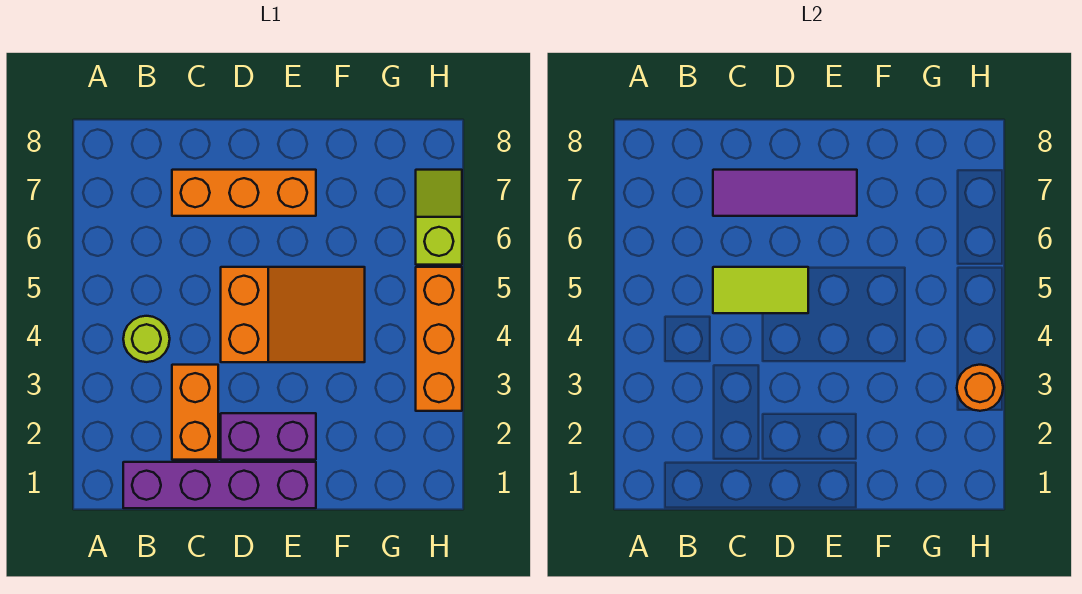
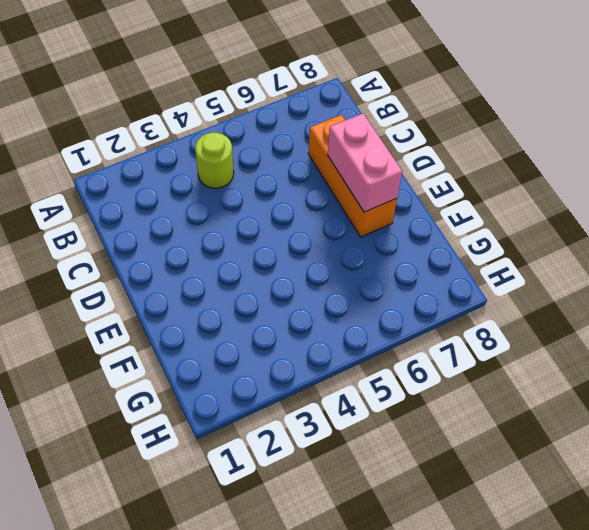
pink 1x2 brick [328,114,402,212] -> purple 1x3 tile [713,170,857,216]
none -> purple 1x4 brick [123,462,316,508]
none -> orange 1x2 brick [172,365,218,460]

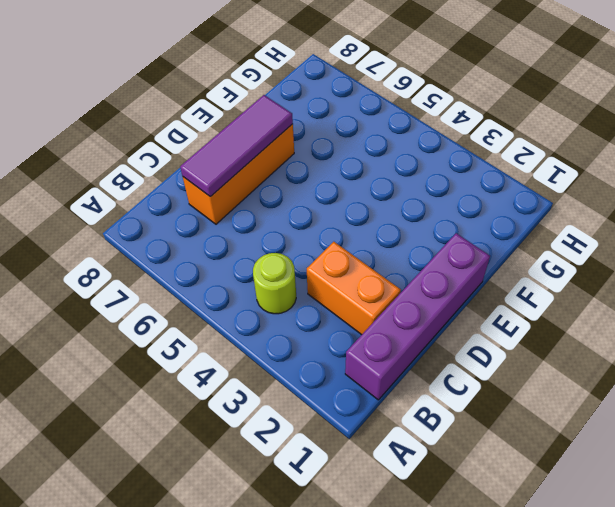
none -> purple 1x2 brick [221,413,316,460]
none -> orange 2x3 slope [221,267,365,362]

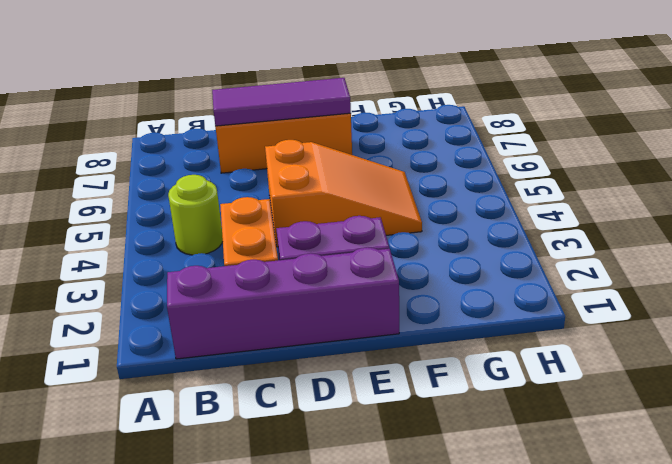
none -> orange 1x3 brick [416,267,462,411]
none -> lime 1x2 slope [416,170,462,265]

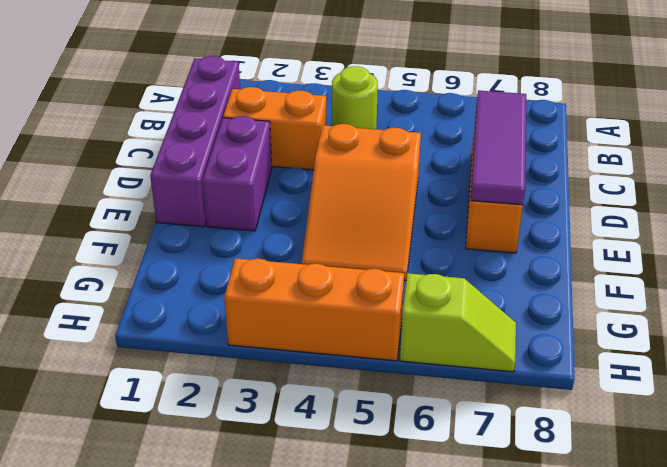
none -> lime 1x2 tile [713,267,808,313]
none -> orange 1x1 round brick [957,365,1003,411]

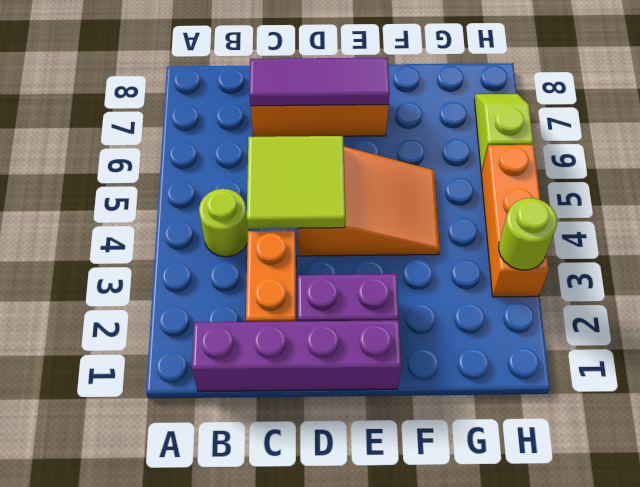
lime 2x2 tile [247,136,345,229] -> lime 1x2 tile [713,267,808,313]
lime 1x1 round brick [499,198,557,270] -> orange 1x1 round brick [957,365,1003,411]

